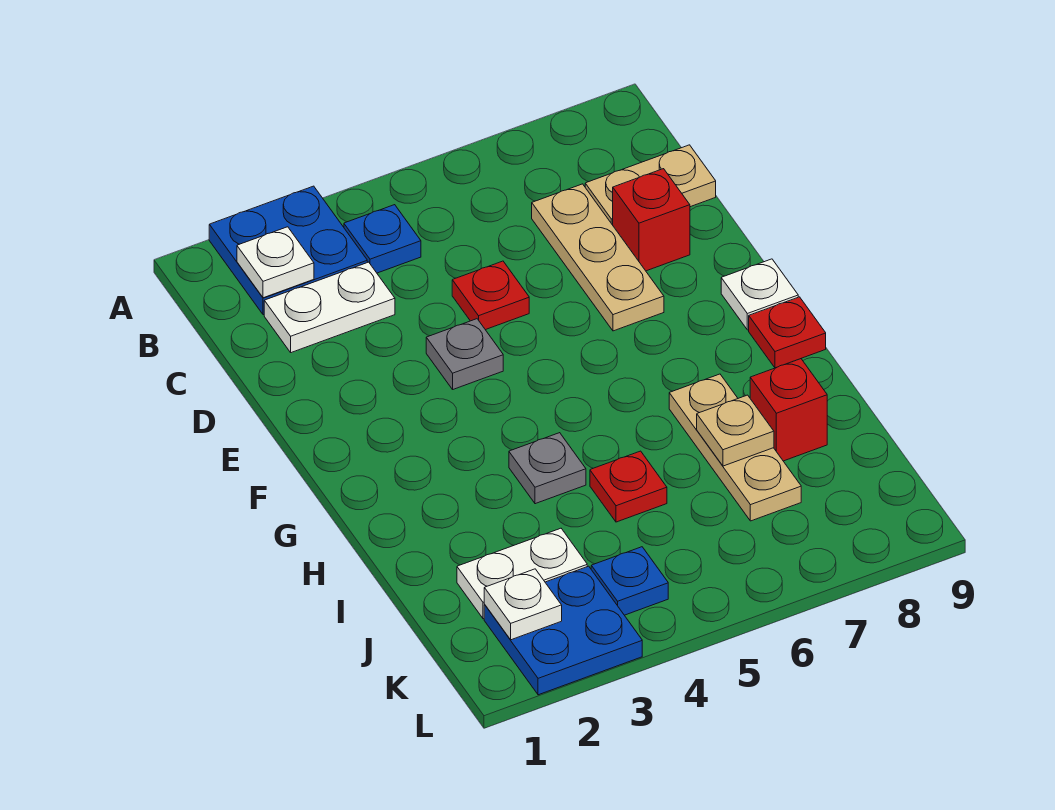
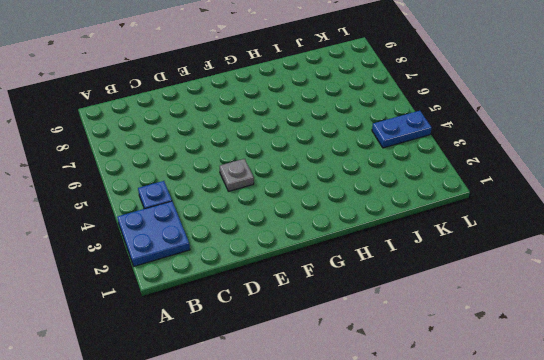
blue 1x2 plate [372,111,432,148] -> blue 1x1 plate [591,547,668,615]
none -> white 1x2 plate [264,262,395,353]
none -> tan 1x3 plate [532,184,664,331]
none -> tan 1x2 plate [585,145,716,225]

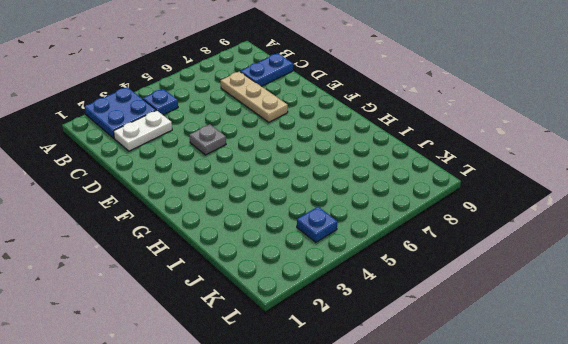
blue 1x2 plate [240,53,293,86] -> tan 1x2 plate [585,145,716,225]
none -> red 1x1 plate [452,261,529,330]
none -> red 1x1 brick [613,169,690,271]
none -> white 1x1 plate [721,259,798,330]

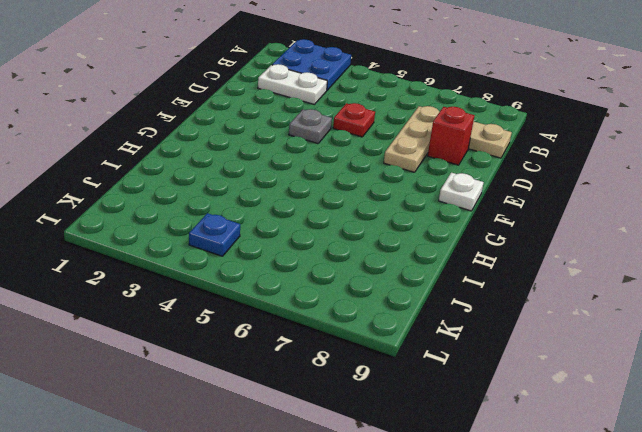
none -> blue 1x1 plate [344,205,421,273]
none -> red 1x1 plate [749,297,826,368]
none -> grey 1x1 plate [509,433,586,504]

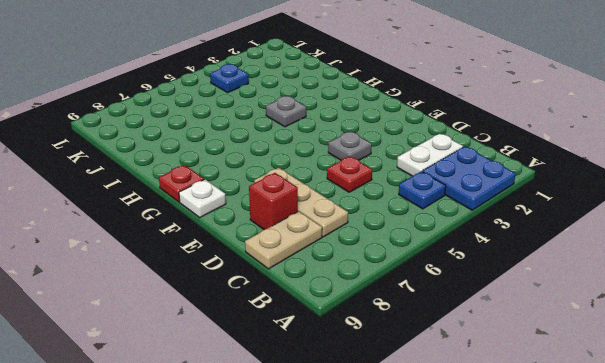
none -> tan 1x3 plate [669,374,801,521]
none -> red 1x1 plate [590,451,667,522]
none -> red 1x1 brick [750,359,827,461]

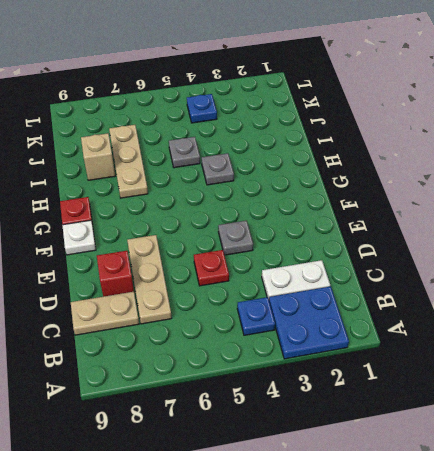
grey 1x1 plate [169,137,200,168] -> red 1x1 plate [590,451,667,522]
tan 1x1 brick [81,133,115,180] -> red 1x1 brick [750,359,827,461]
none -> white 1x2 plate [457,528,587,619]
none -> blue 2x2 plate [484,566,642,695]
none -> white 1x1 plate [237,227,314,298]

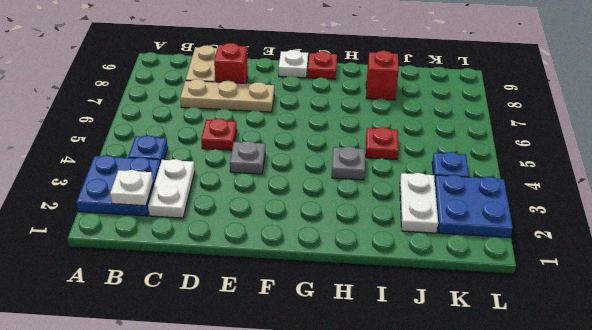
none -> tan 1x3 plate [669,374,801,521]
none -> tan 1x1 plate [697,395,774,466]
none -> white 1x1 plate [484,569,562,640]

